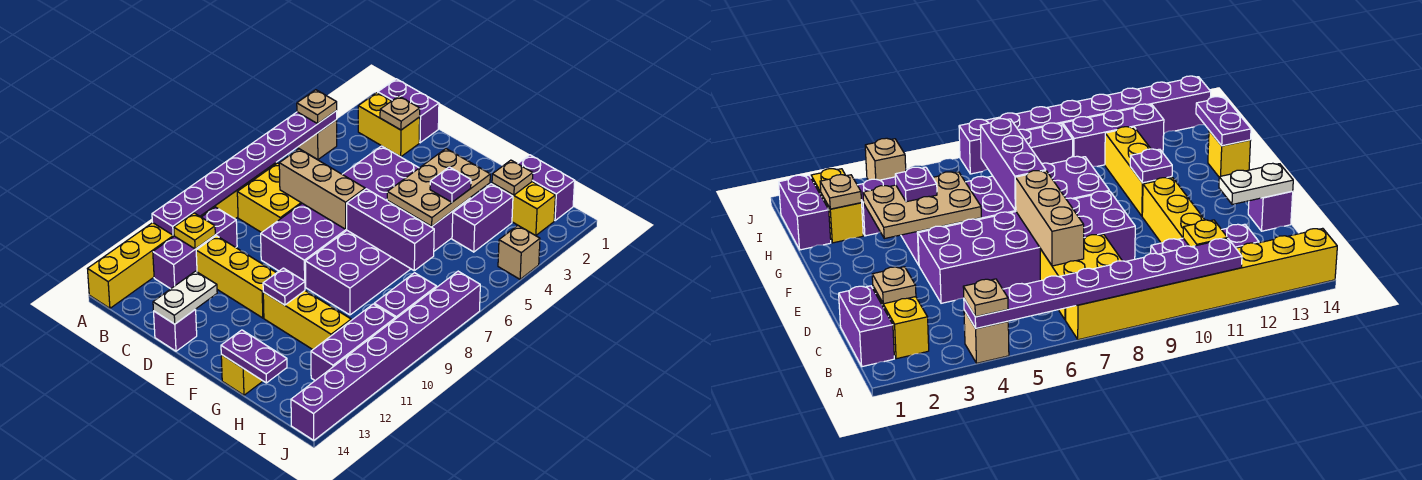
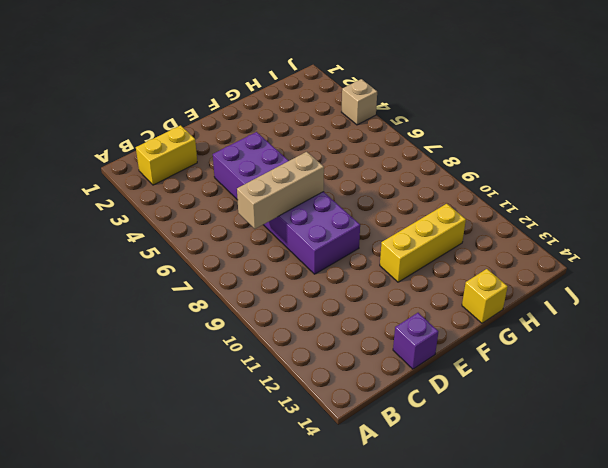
none -> tan 1x1 brick [297,120,337,160]
none -> yellow 1x8 brick [88,163,276,308]
none -> purple 1x2 brick [378,79,439,143]
none -> yellow 2x2 brick [237,163,302,233]

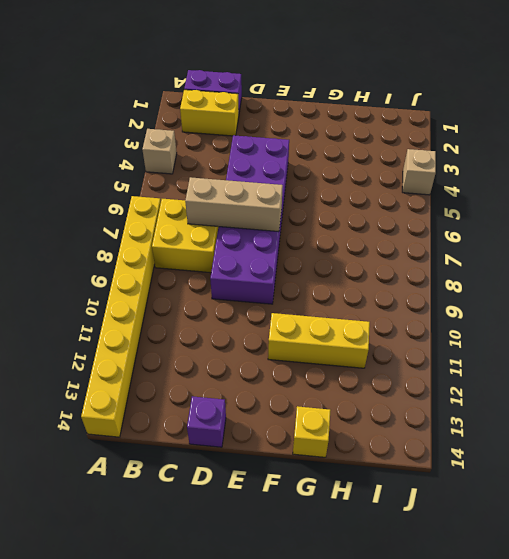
none -> purple 1x3 brick [153,207,237,289]
none -> yellow 1x3 brick [196,236,276,318]
none -> purple 2x6 brick [305,198,470,315]
none -> purple 1x2 brick [518,155,575,221]

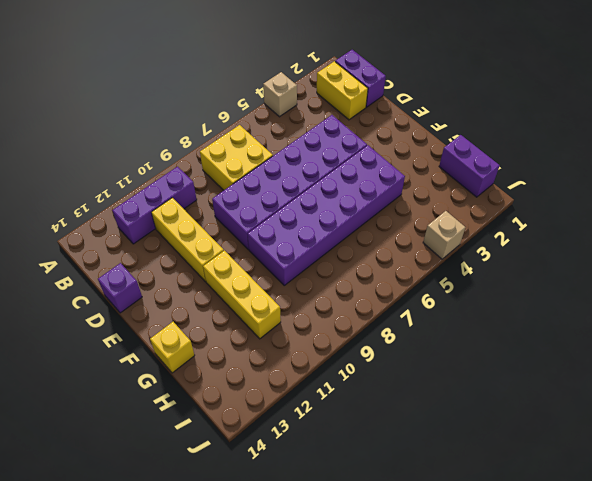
none -> yellow 1x8 brick [88,163,276,308]
none -> yellow 1x2 brick [492,182,555,236]
none -> purple 1x2 brick [452,184,513,252]
none -> purple 1x2 brick [374,273,437,319]

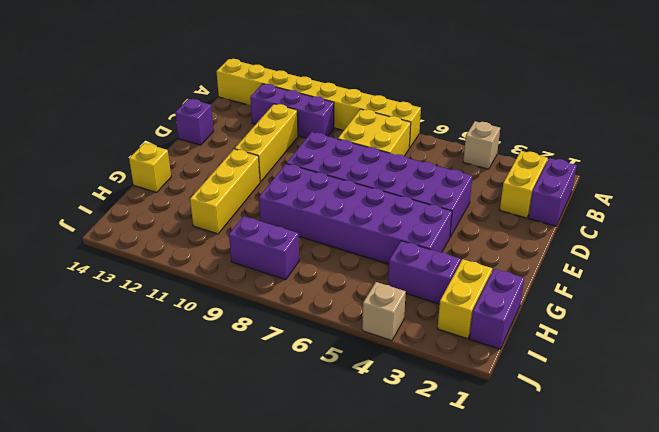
none -> purple 1x3 brick [311,304,395,380]
none -> purple 1x8 brick [291,271,480,440]
none -> purple 1x8 plate [152,111,337,235]
none -> yellow 1x1 plate [174,213,215,249]

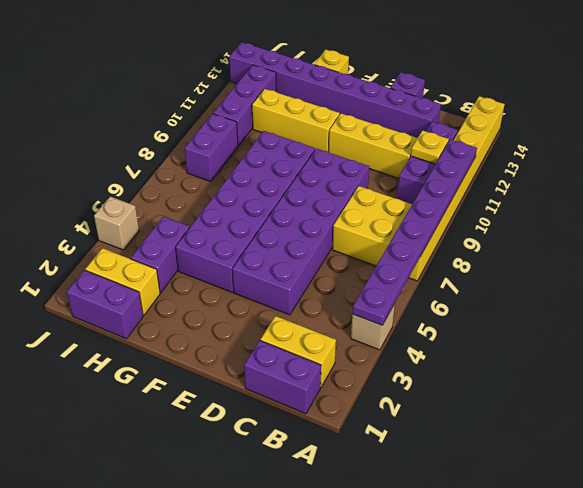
purple 1x8 brick [229,42,441,138] -> purple 1x8 brick turned to [291,271,480,440]
none -> tan 1x1 plate [380,96,420,130]
none -> tan 1x3 brick [279,149,365,229]
none -> white 1x2 plate [153,271,217,324]
none -> tan 2x3 plate [387,149,490,226]

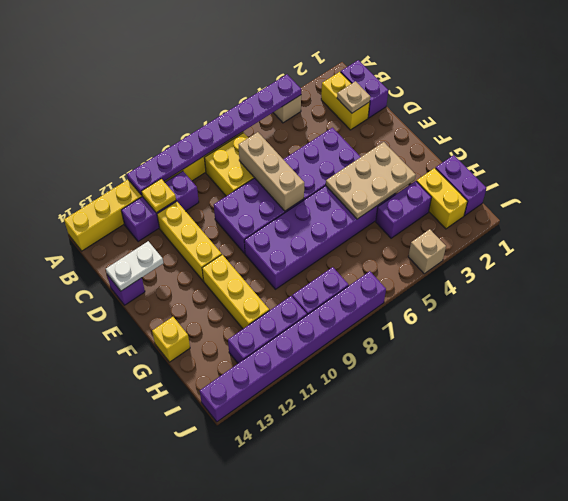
none -> purple 1x3 brick [347,189,434,271]
none -> purple 1x1 plate [263,268,305,305]
none -> purple 1x2 plate [221,330,287,383]
none -> tan 1x1 plate [492,160,533,195]

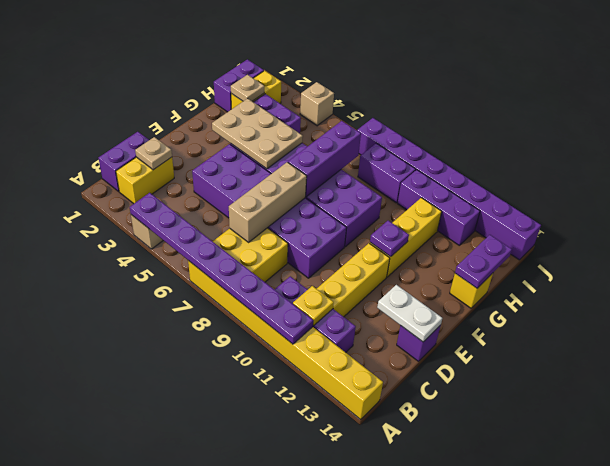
none -> tan 1x1 plate [297,90,337,124]
none -> purple 1x1 plate [430,167,471,202]

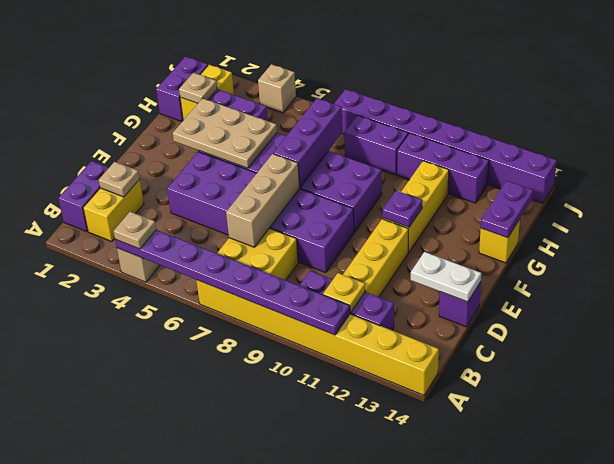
none -> purple 1x1 plate [430,167,471,202]

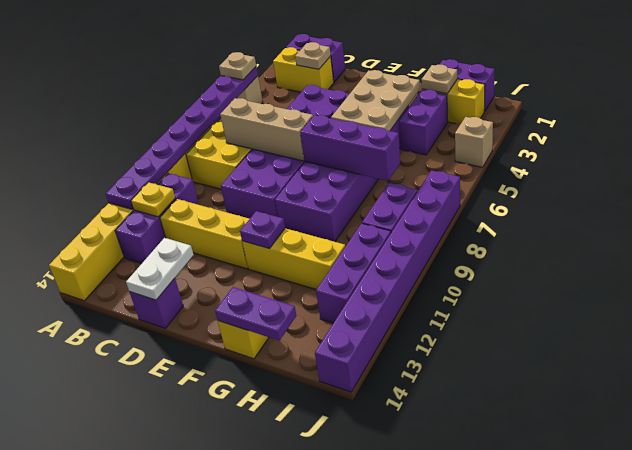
none -> purple 1x1 plate [430,167,471,202]

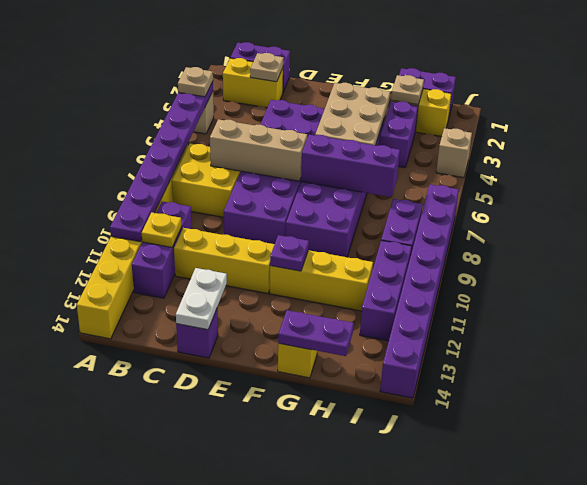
none -> purple 1x1 plate [430,167,471,202]

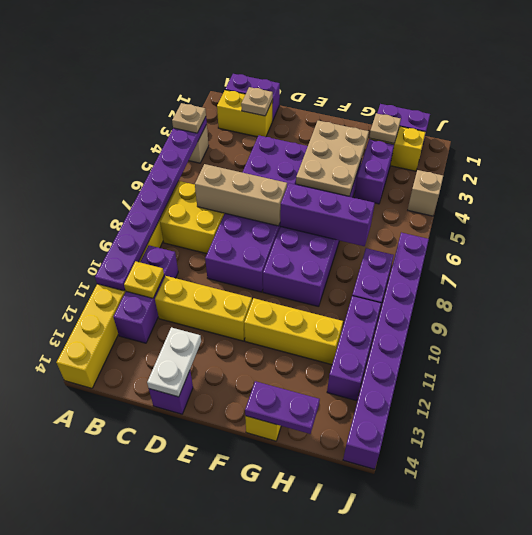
none -> purple 1x1 plate [263,268,305,305]
none -> purple 1x1 plate [430,167,471,202]

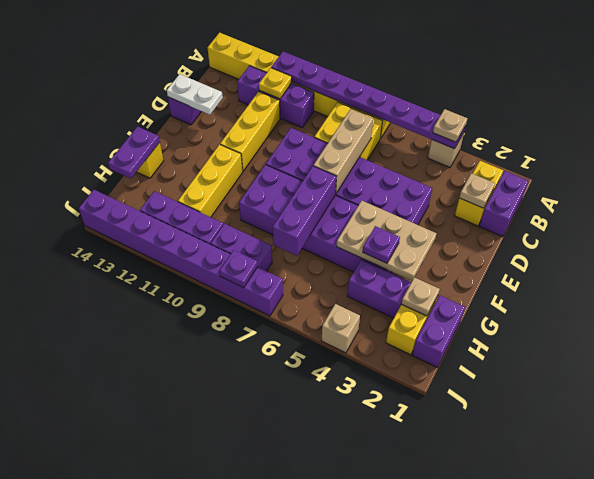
purple 1x1 plate [219,250,258,288] -> purple 1x1 plate moved to [263,268,305,305]

